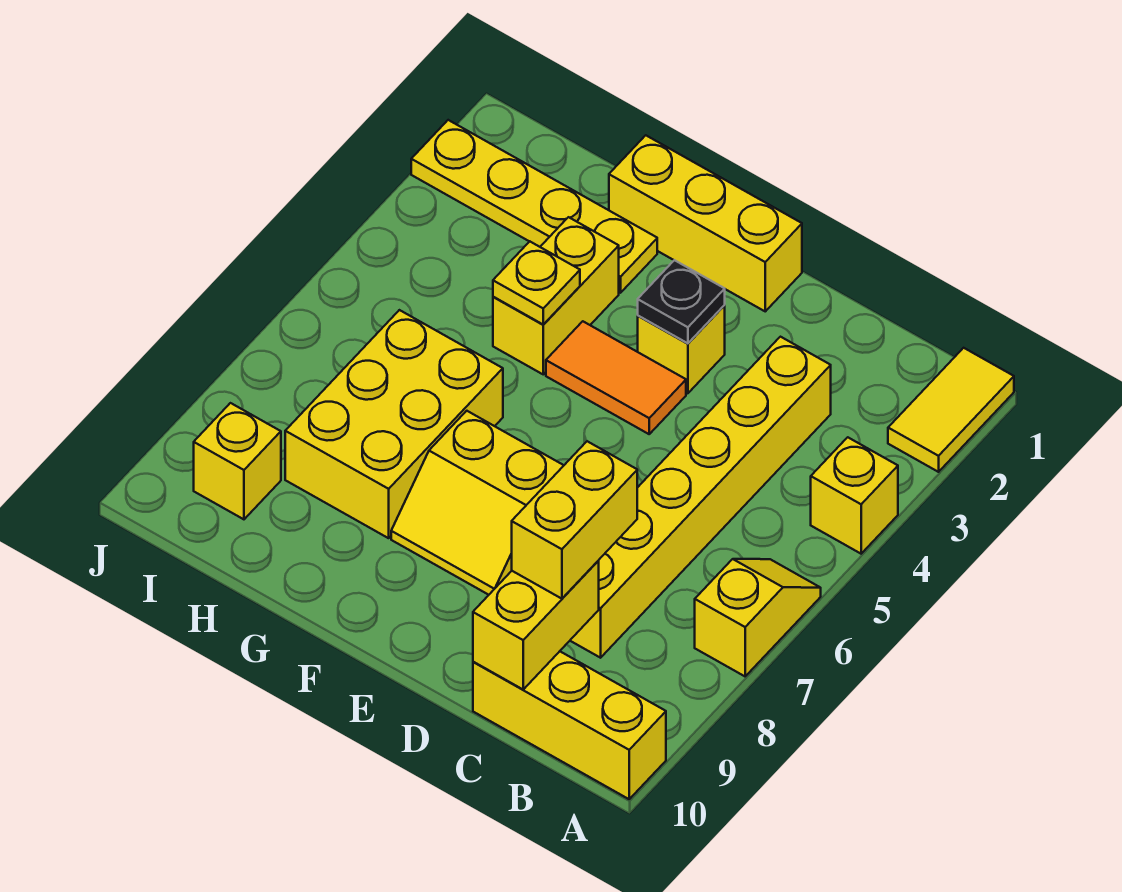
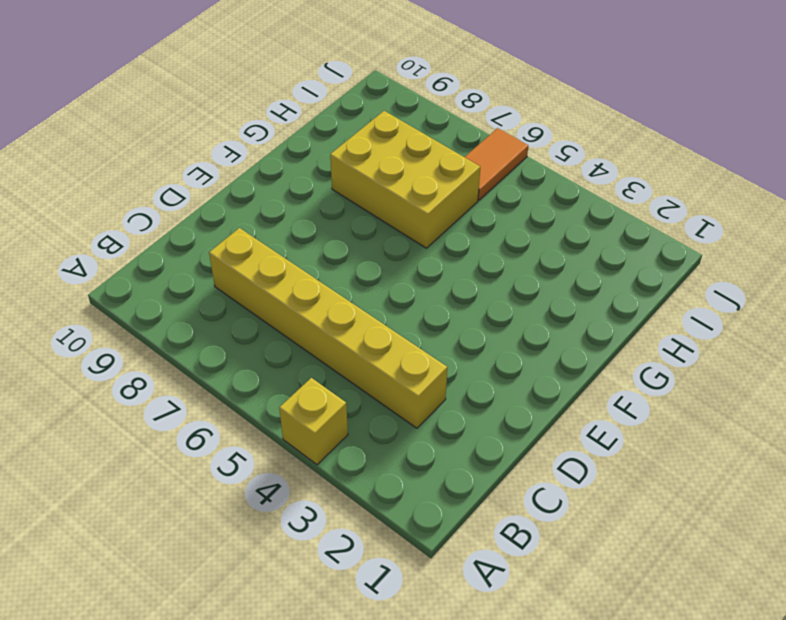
orange 1x2 tile [465,128,528,200] -> orange 1x2 tile moved to [546,321,686,434]
none -> yellow 1x2 tile [888,348,1014,472]
none -> yellow 1x2 slope [695,559,821,676]
none -> yellow 1x3 brick [473,651,666,799]

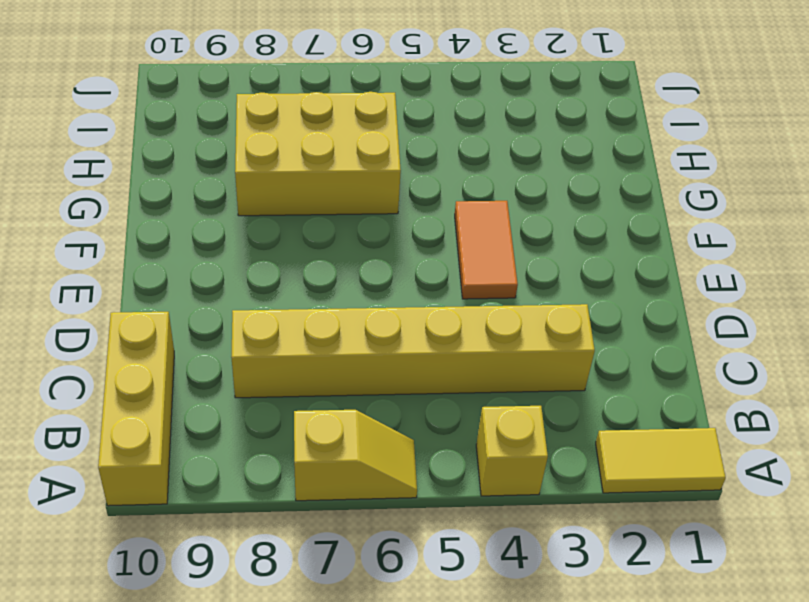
none -> yellow 1x3 brick [609,135,802,311]
none -> yellow 1x1 brick [638,305,725,393]
none -> yellow 2x2 slope [391,411,564,595]

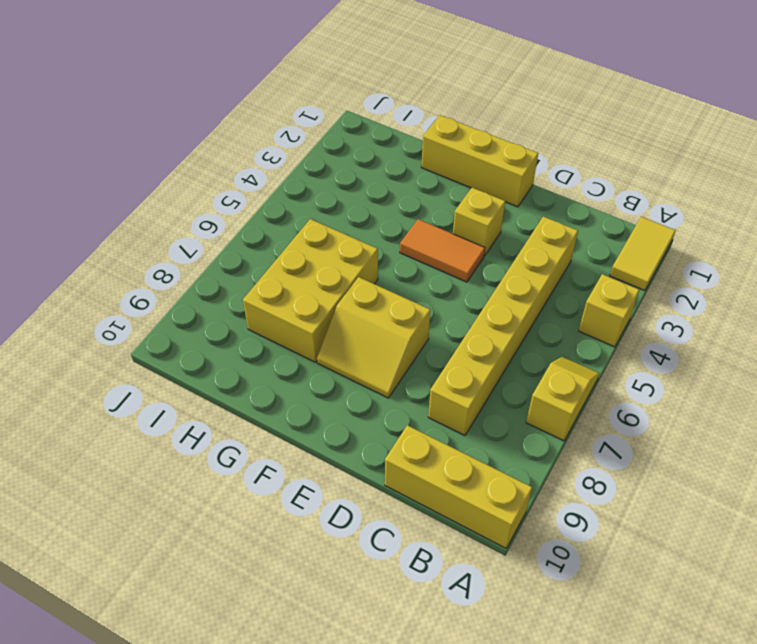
none -> yellow 1x4 plate [411,120,657,293]
none -> yellow 1x2 brick [493,217,619,374]
none -> yellow 1x1 brick [194,403,281,519]

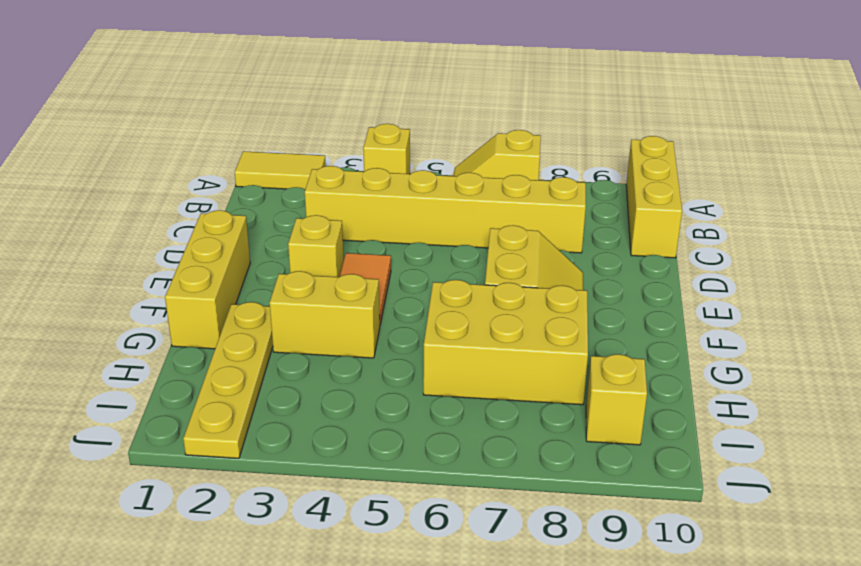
none -> yellow 1x2 brick [473,561,599,689]
none -> black 1x1 plate [638,260,725,343]
none -> yellow 1x1 plate [493,241,580,325]

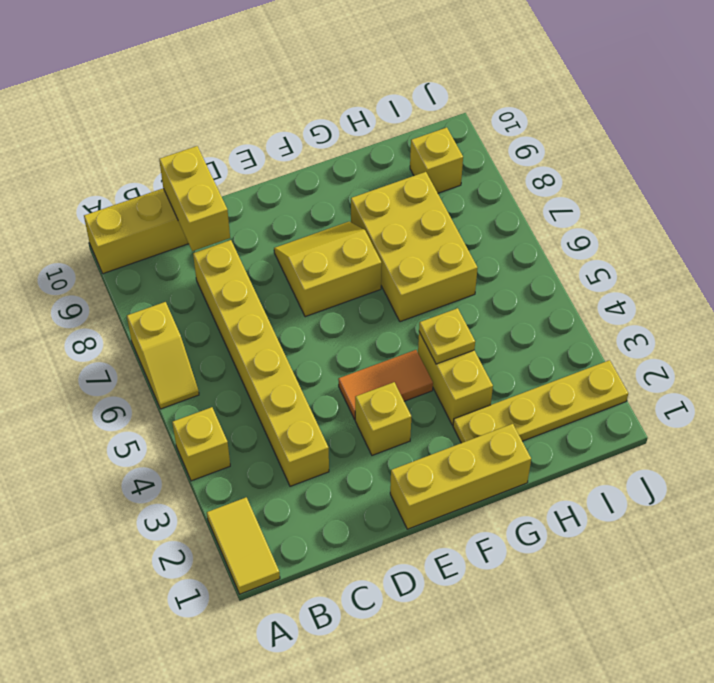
none -> black 1x1 plate [638,260,725,343]
none -> yellow 1x2 brick [512,441,637,599]

